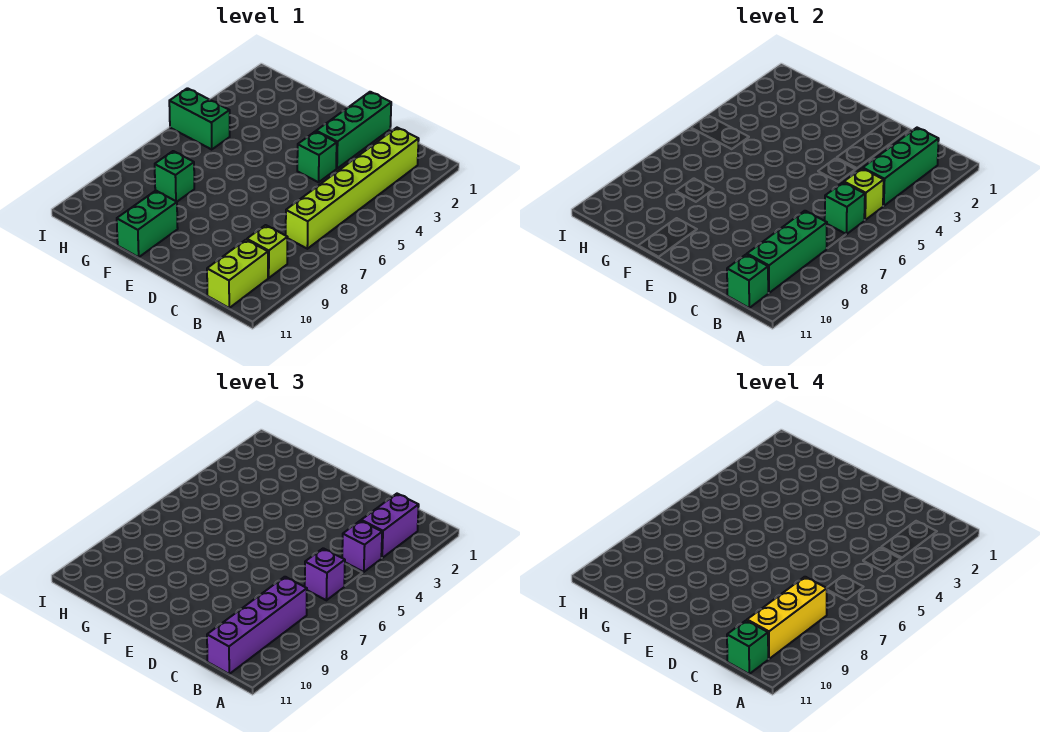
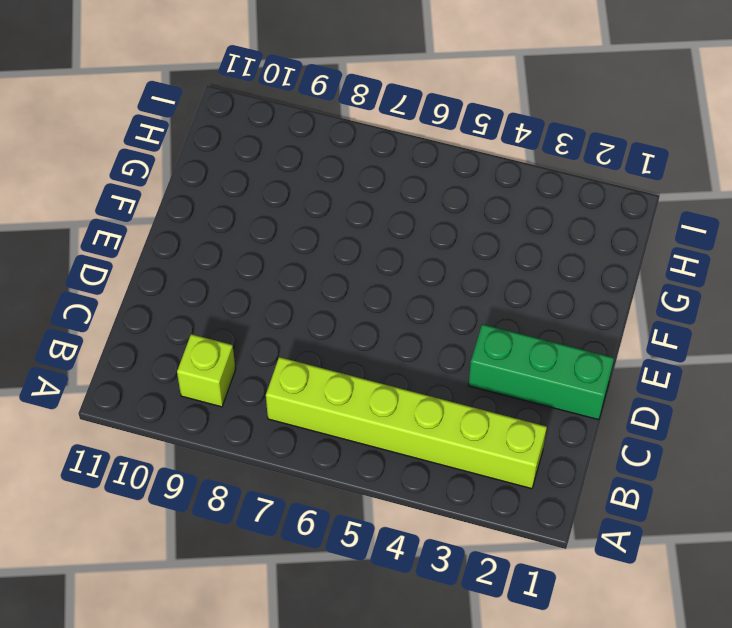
none -> lime 1x2 brick [207,240,268,308]
none -> green 1x1 brick [297,131,337,182]
none -> green 1x2 brick [117,191,178,257]

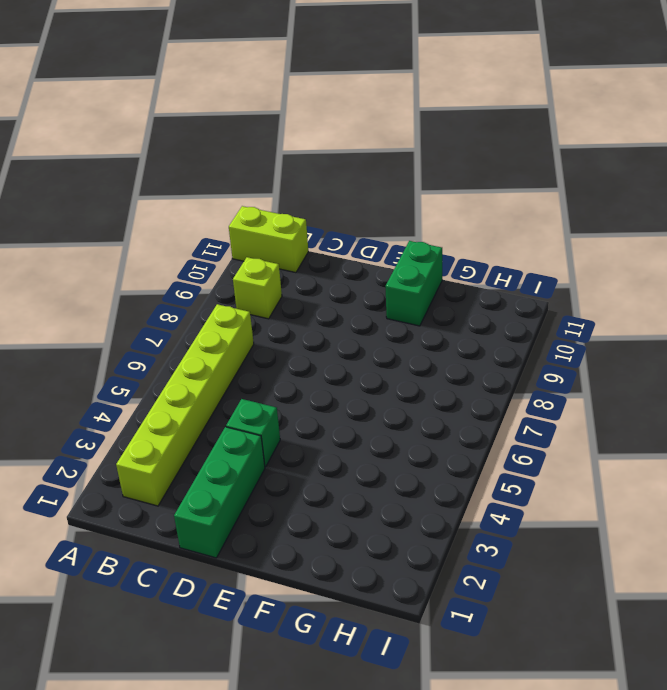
lime 1x2 brick [229,206,308,273] -> lime 1x2 brick turned to [207,240,268,308]
none -> green 1x1 brick [155,151,194,202]
none -> green 1x2 brick [169,88,230,149]
none -> green 1x3 brick [863,128,939,206]

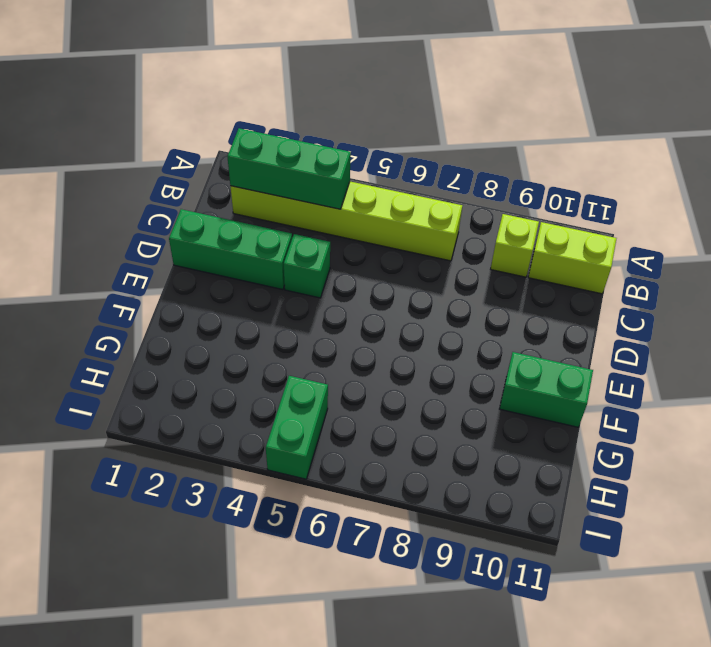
none -> green 1x1 brick [155,151,194,202]
none -> lime 1x1 brick [844,168,884,220]
none -> green 1x1 brick [825,182,865,234]

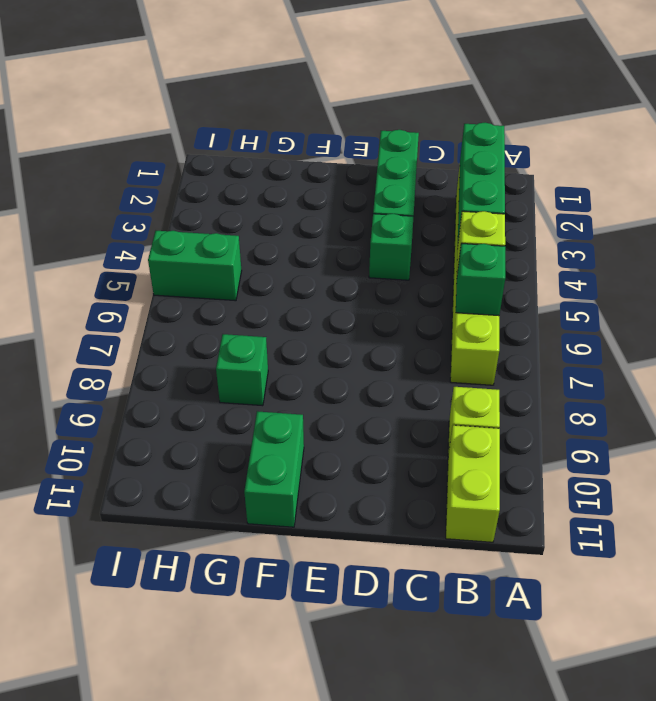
none -> green 1x3 brick [747,211,827,293]
none -> green 1x1 brick [727,254,768,308]
none -> purple 1x2 brick [361,494,419,558]

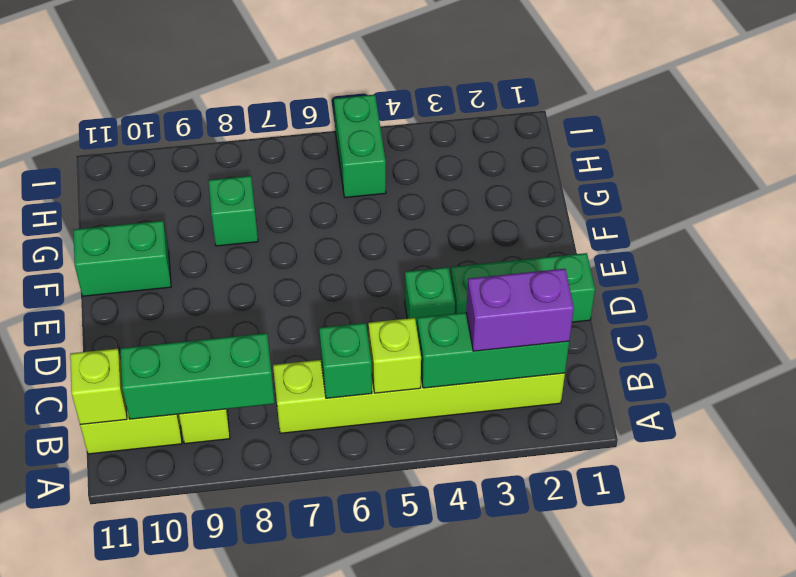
lime 1x1 brick [70,349,127,425] -> green 1x1 brick [727,254,768,308]
none -> purple 1x1 brick [342,521,382,572]
none -> purple 1x1 brick [305,548,345,600]
none -> purple 1x4 brick [207,577,307,674]

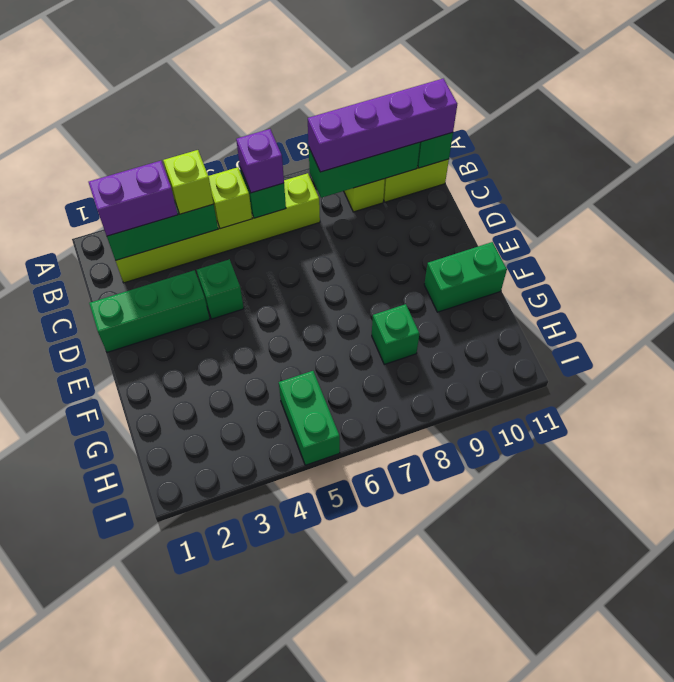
lime 1x1 brick [163,150,214,214] -> purple 1x1 brick [342,521,382,572]
none -> yellow 1x3 brick [747,577,827,659]
none -> green 1x1 brick [727,620,768,674]

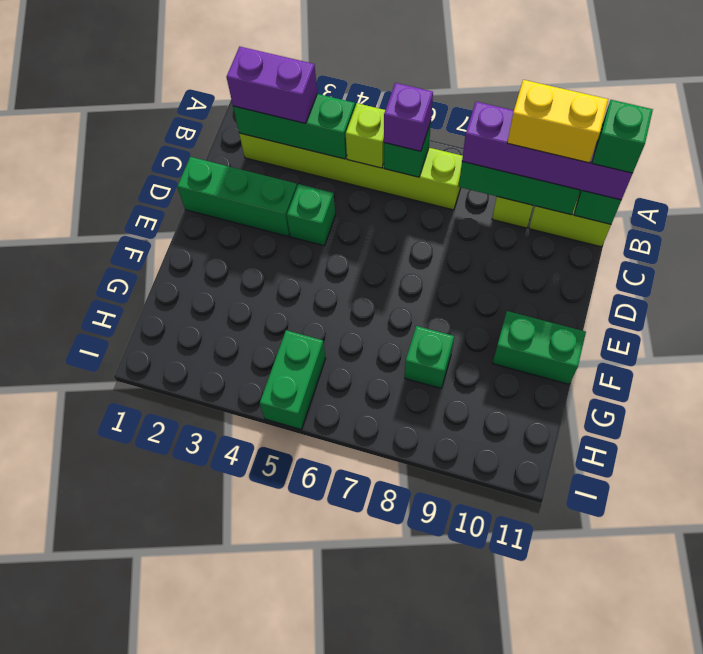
yellow 1x2 brick [507,80,608,163] -> yellow 1x3 brick [747,577,827,659]
none -> purple 1x1 brick [342,521,382,572]

